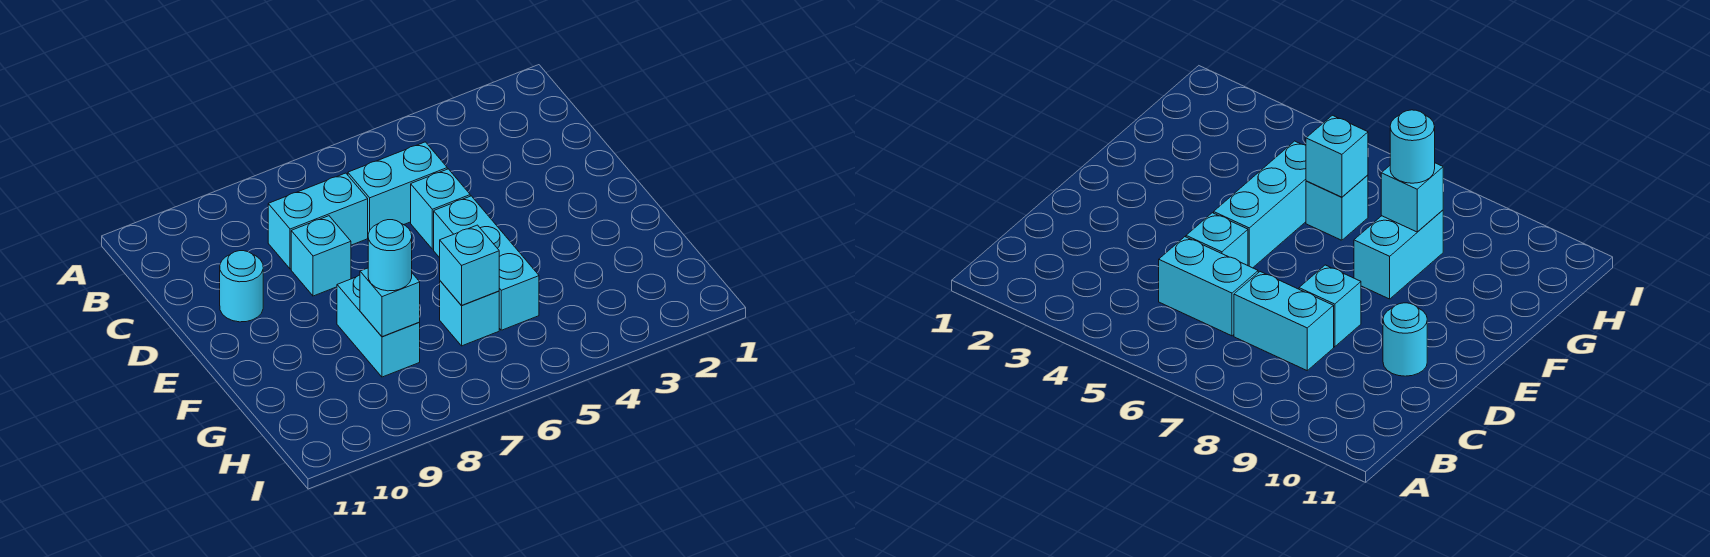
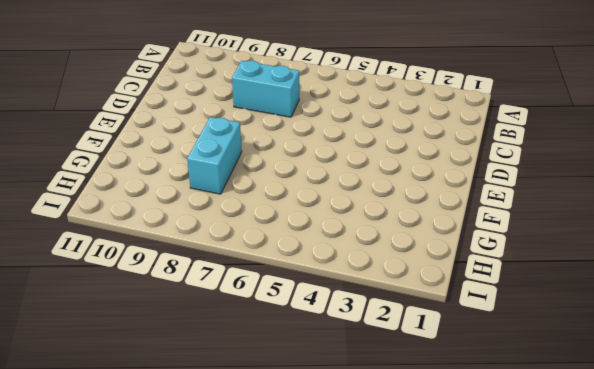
none -> cyan 1x2 brick [348,142,447,234]
none -> cyan 1x1 brick [411,169,470,249]

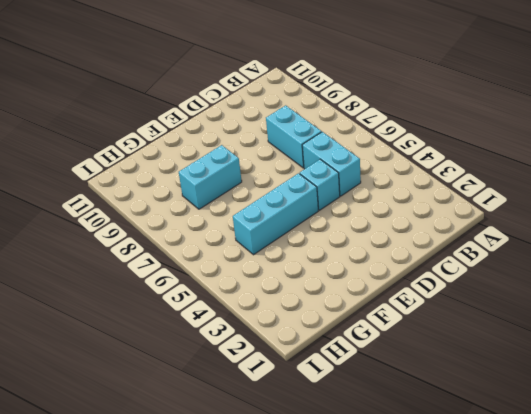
none -> cyan 1x1 brick [291,216,351,296]
none -> cyan 1x1 round brick [220,251,263,322]

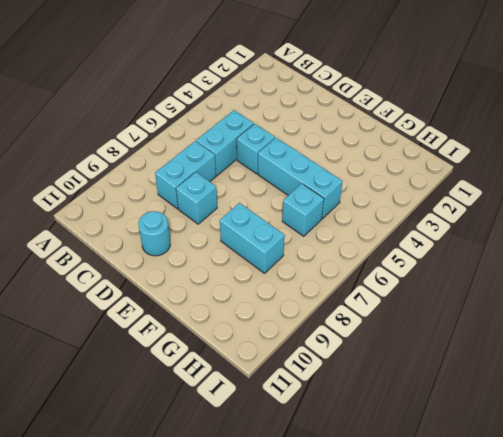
none -> cyan 1x1 brick [440,225,499,306]
none -> cyan 1x1 brick [360,268,420,337]

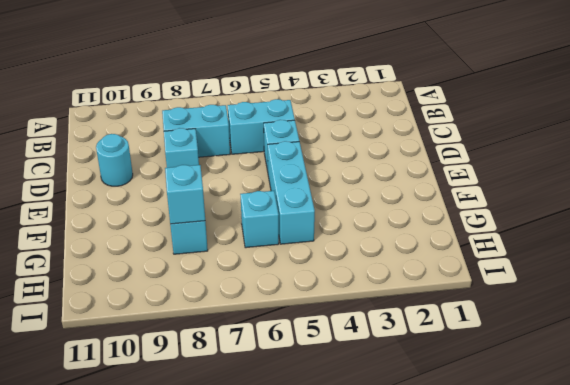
none -> cyan 1x1 brick [440,225,499,306]
none -> cyan 1x1 round brick [368,220,412,291]

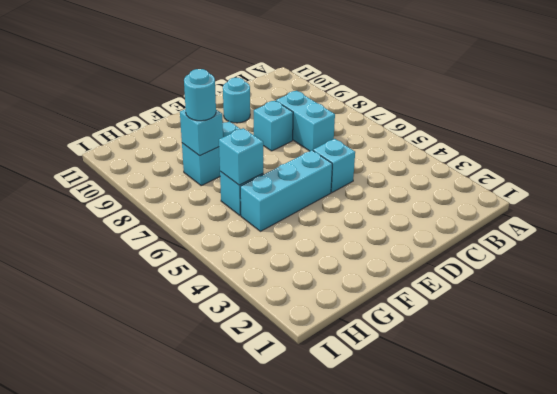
none -> cyan 1x2 brick [348,142,447,234]

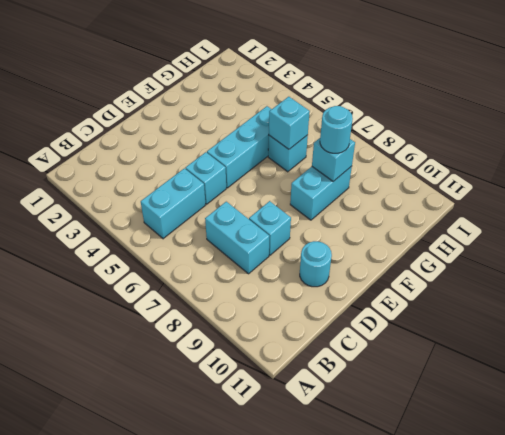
cyan 1x2 brick [141,168,205,239] -> cyan 1x2 brick turned to [348,142,447,234]

